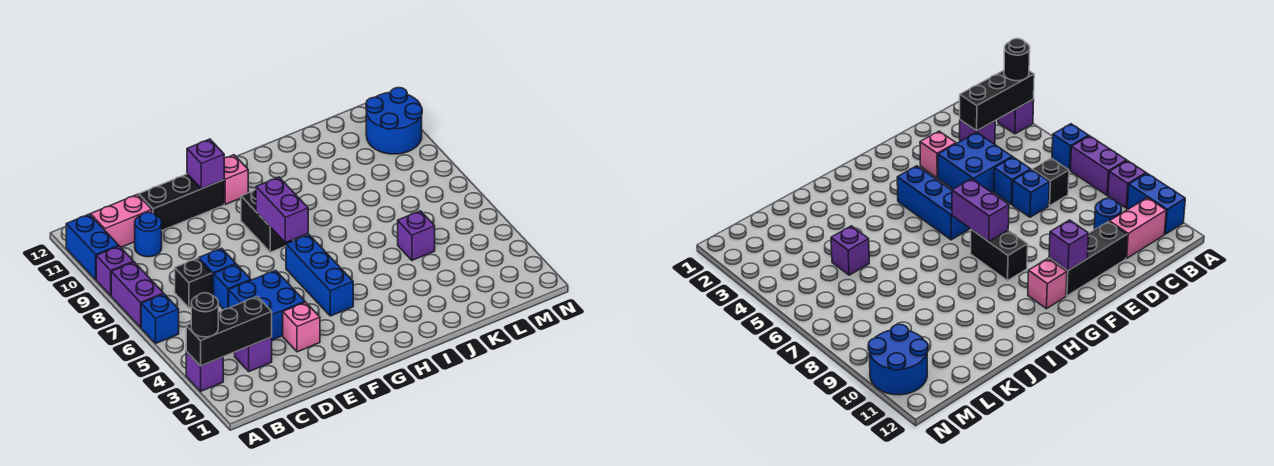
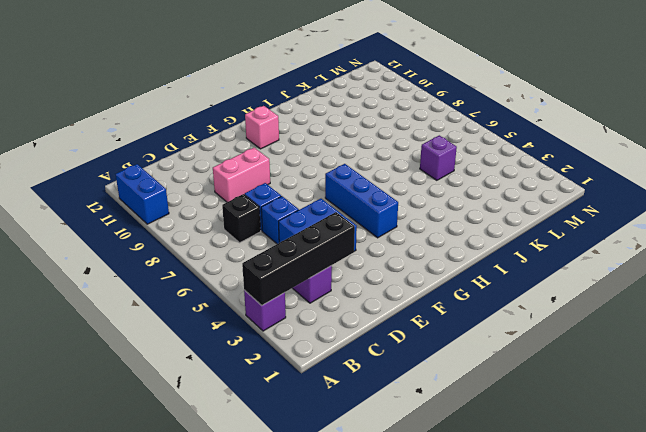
black 1x4 brick [242,212,355,305] -> black 1x3 brick [186,296,272,366]
pink 1x2 brick [213,148,270,202] -> pink 1x2 brick moved to [91,194,152,247]
none -> blue 1x1 brick [141,294,179,343]
none -> purple 1x2 brick [111,262,164,327]
none -> purple 1x1 brick [96,246,134,295]

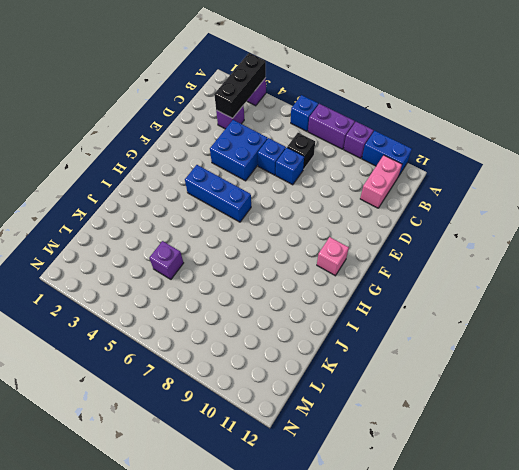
none -> blue 1x1 round brick [135,212,162,257]
none -> black 1x3 brick [139,174,224,230]
none -> pink 1x1 brick [283,302,320,352]

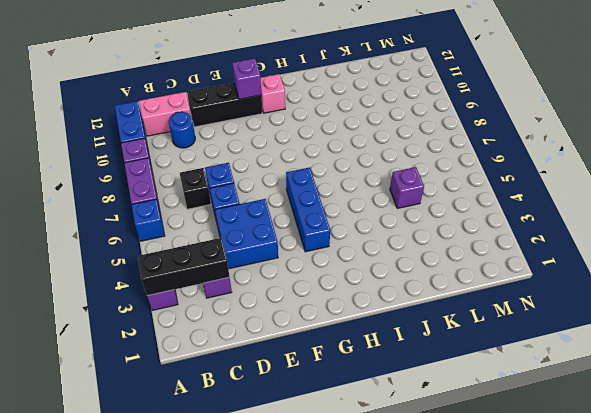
none -> pink 1x1 brick [283,302,320,352]
none -> black 1x2 brick [241,189,293,252]
none -> blue 2x2 round brick [366,88,422,154]

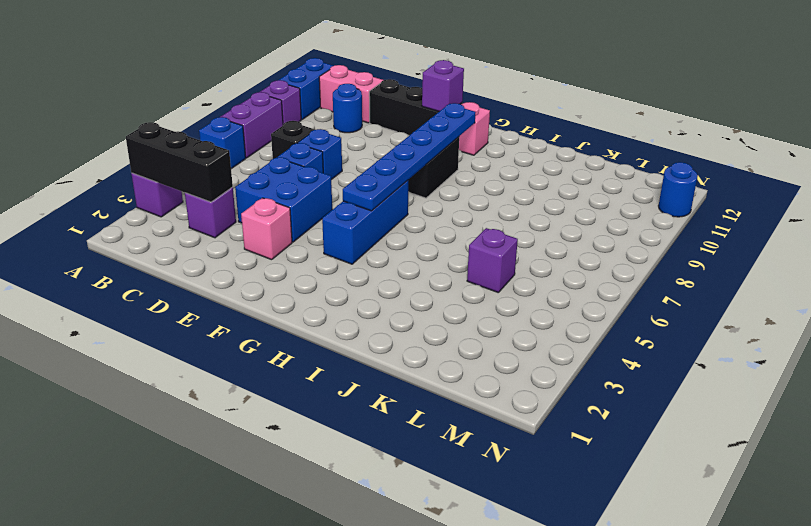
blue 1x6 plate [343,103,476,211] -> purple 1x2 brick [256,177,308,243]
blue 1x1 round brick [659,162,698,217] -> blue 2x2 round brick [366,88,422,154]
none -> black 1x1 round brick [191,293,218,337]

